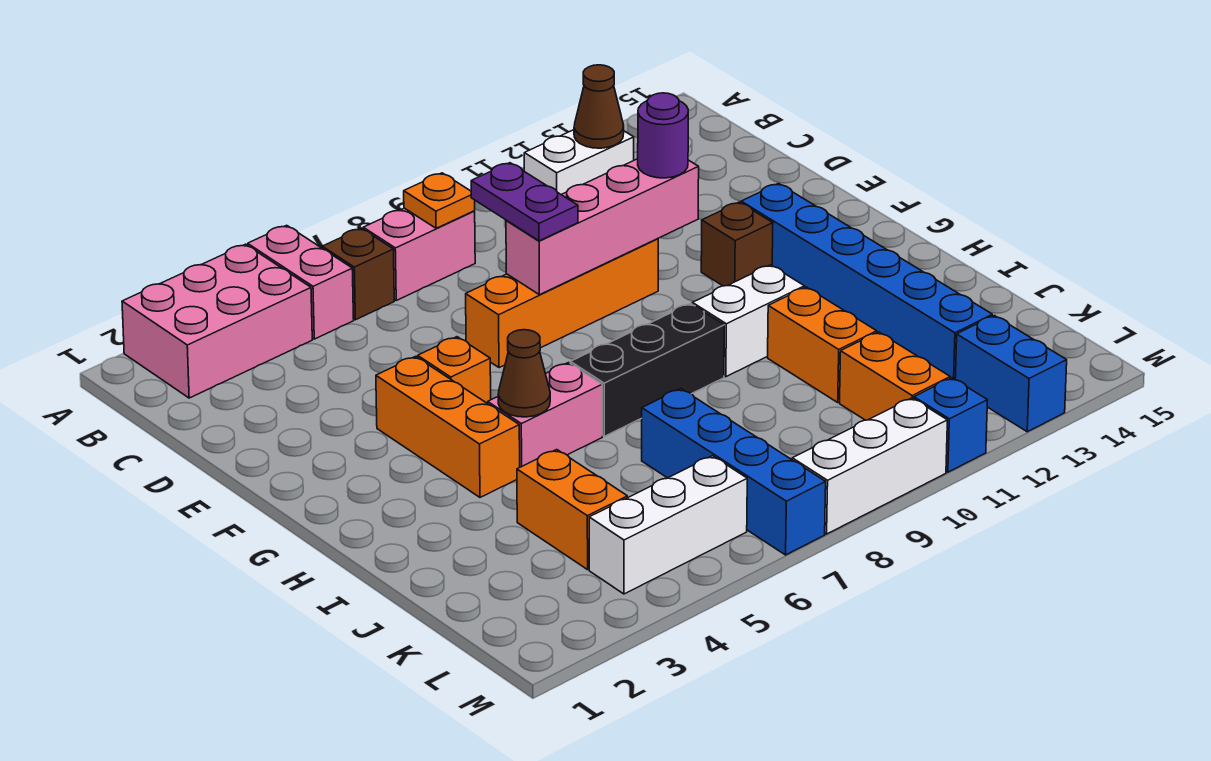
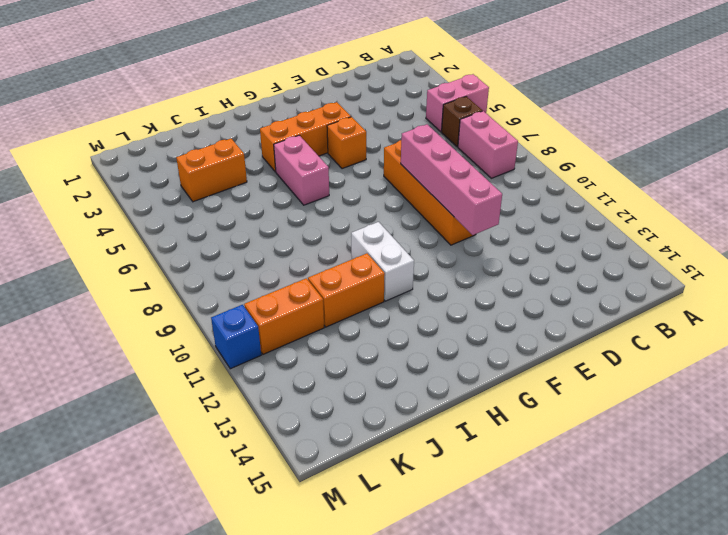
none -> pink 2x3 brick [122,244,312,398]
none -> white 1x2 brick [524,130,634,194]
none -> brown 1x1 brick [701,202,773,286]

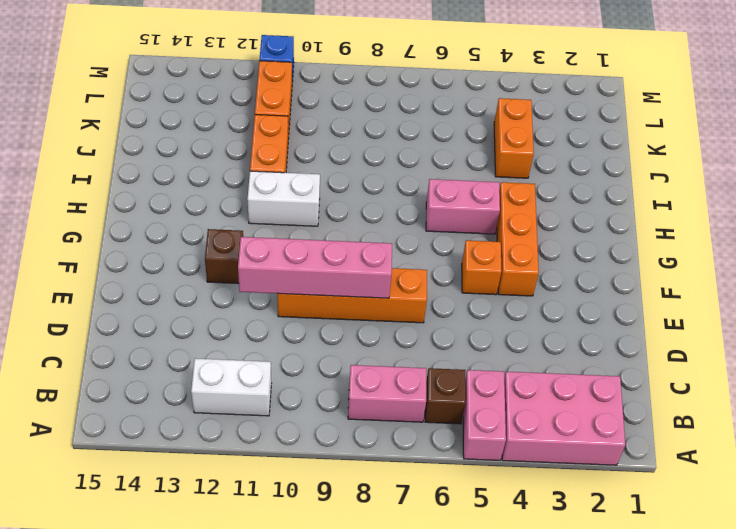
none -> blue 1x6 brick [741,184,992,379]
none -> black 1x3 brick [570,304,724,436]
none -> blue 1x4 brick [642,389,826,555]

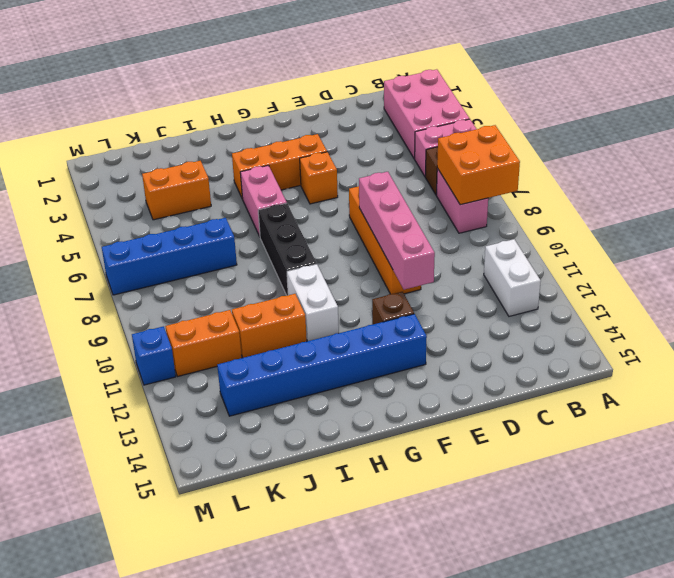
orange 2x2 brick [437,125,520,205] -> orange 1x1 plate [404,173,475,228]
none -> white 1x3 brick [589,456,747,594]
none -> blue 1x2 brick [955,315,1067,432]
none -> white 1x3 brick [792,398,947,534]

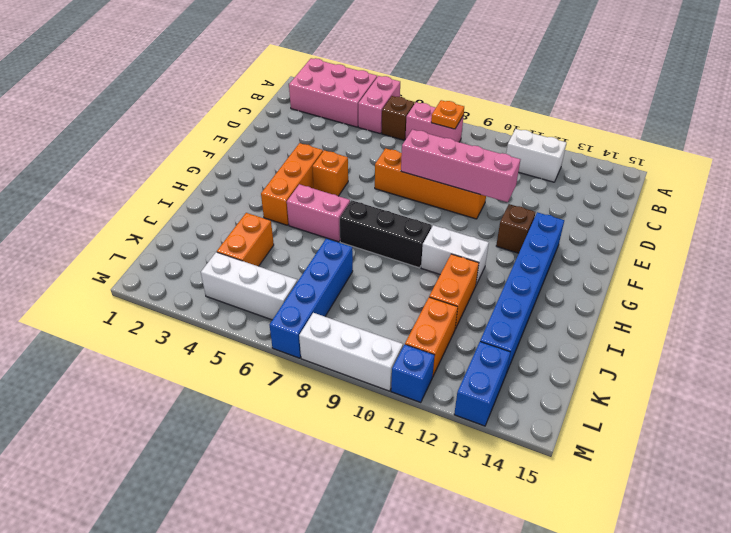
none -> brown 1x1 cone [574,65,624,148]
none -> brown 1x1 cone [498,330,550,417]
none -> purple 1x2 plate [471,163,578,241]

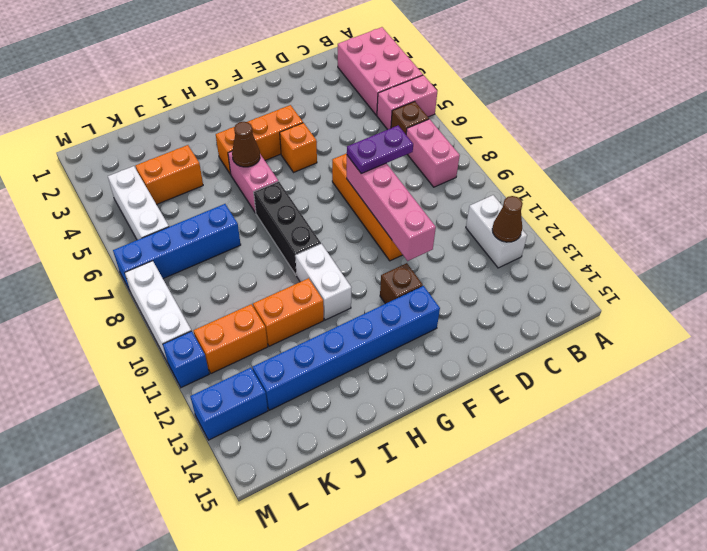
none -> orange 1x1 plate [404,173,475,228]
none -> purple 1x1 round brick [638,93,688,178]

